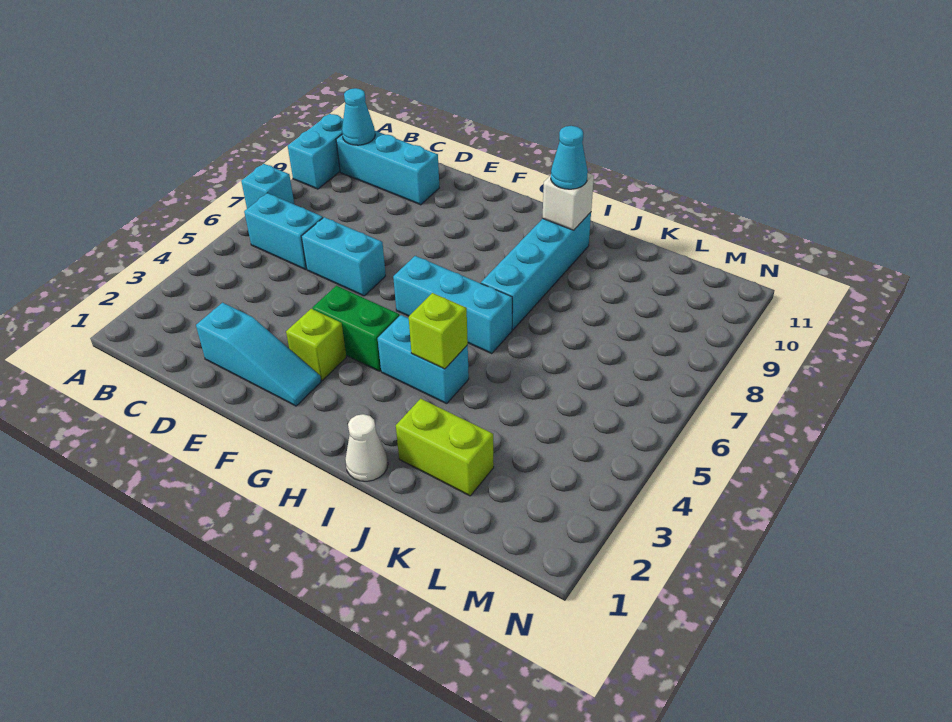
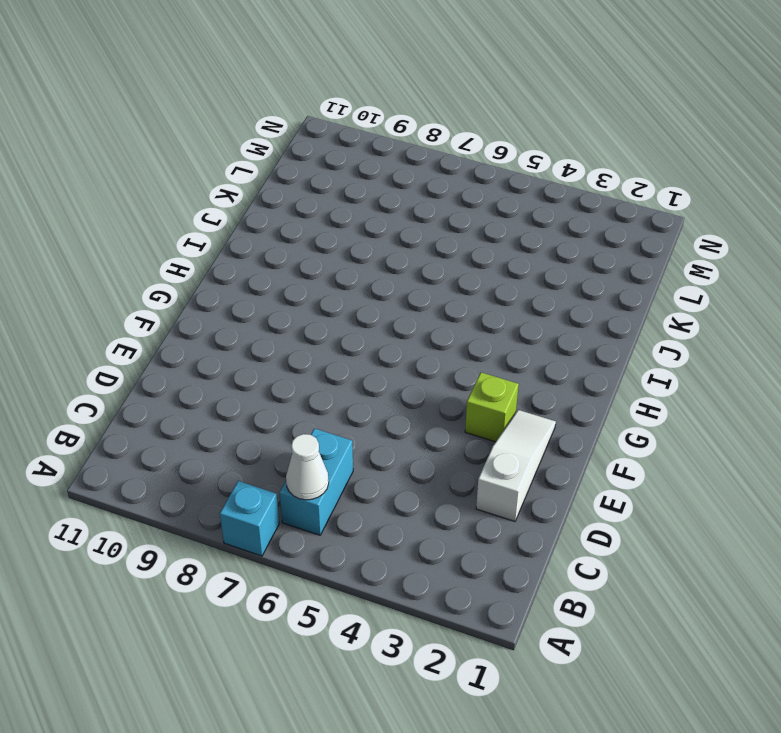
white 1x1 cone [286,434,329,500] -> white 1x1 cone moved to [345,414,388,481]
white 1x3 slope [476,410,556,521] -> cyan 1x3 slope [196,303,321,406]
none -> cyan 1x2 brick [288,114,343,189]
none -> cyan 1x3 brick [336,131,439,205]
none -> cyan 1x2 brick [301,217,386,296]

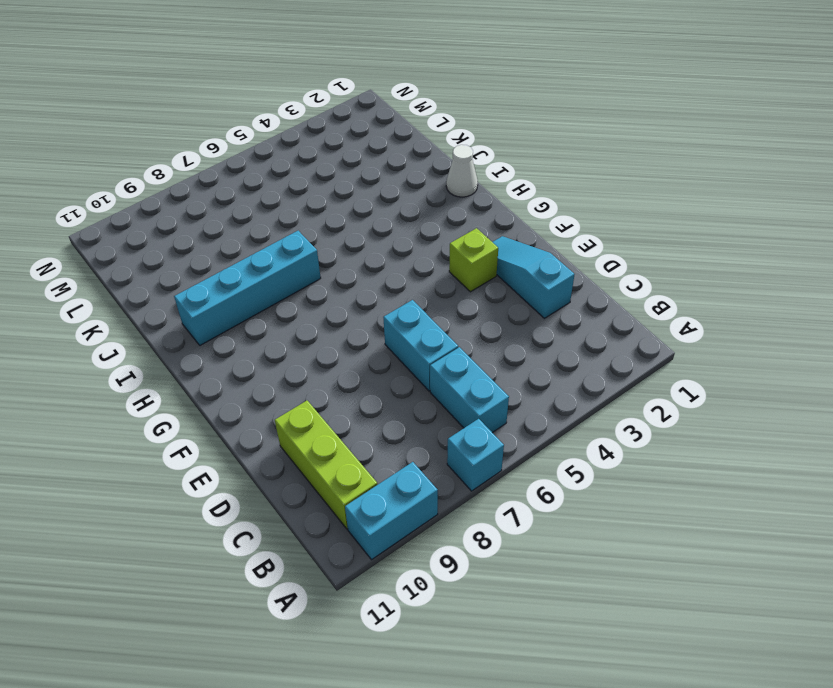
lime 1x3 brick [275,401,377,529] -> cyan 1x3 brick [336,131,439,205]
none -> green 1x2 brick [312,286,399,371]
none -> cyan 1x3 brick [393,256,512,353]
none -> cyan 1x2 brick [378,315,469,404]

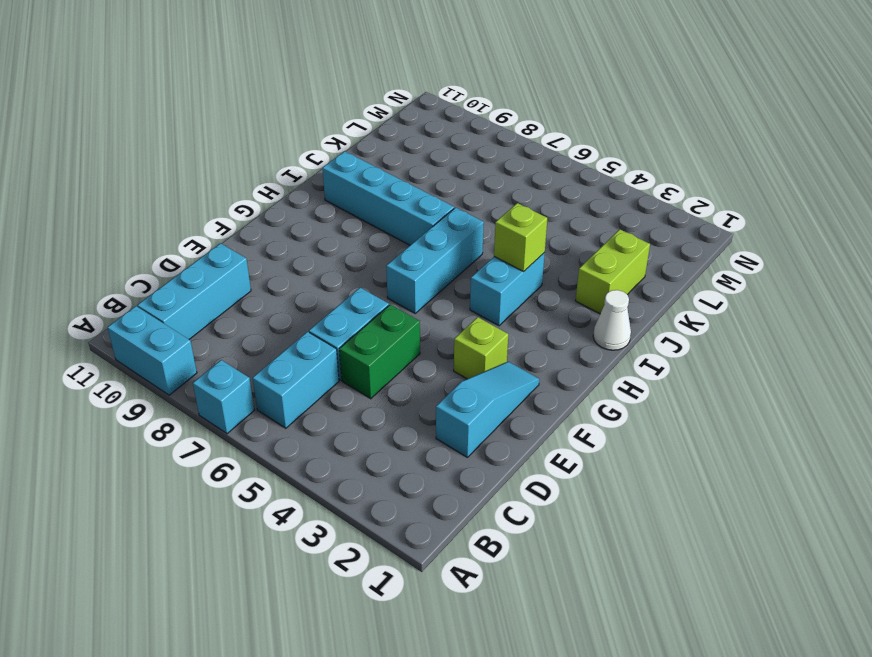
green 1x2 brick [339,305,420,399] -> green 1x2 brick moved to [312,286,399,371]
none -> cyan 1x1 cone [342,88,375,145]
none -> white 1x1 brick [543,173,594,230]
none -> cyan 1x1 cone [551,126,588,189]

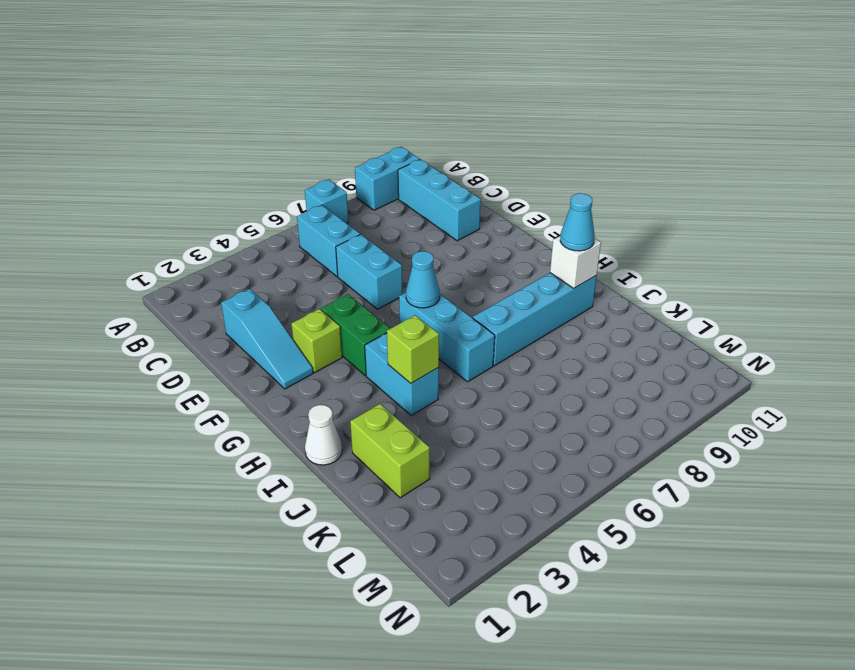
cyan 1x1 cone [406,251,440,308] -> cyan 1x1 cone moved to [342,88,375,145]

